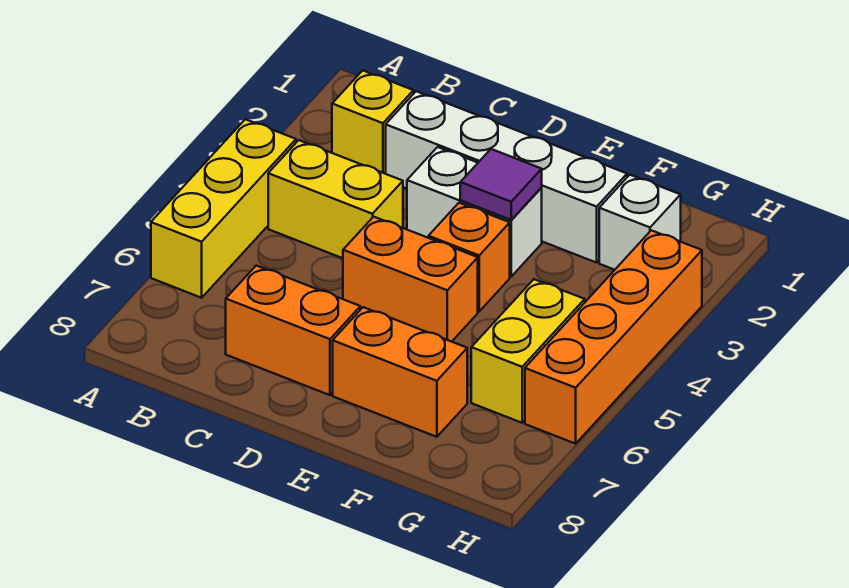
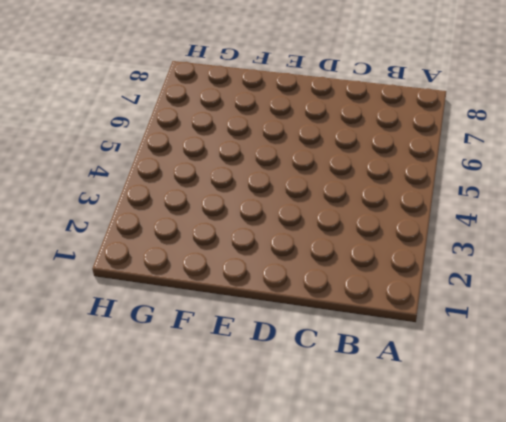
none -> yellow 1x3 brick [151,119,296,298]
none -> yellow 1x1 brick [332,70,413,174]
none -> yellow 1x2 brick [268,140,403,258]

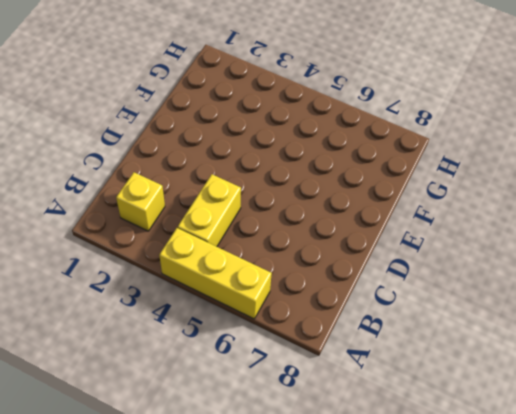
none -> white 1x4 brick [386,91,627,263]
none -> orange 1x2 brick [226,266,360,395]
none -> white 1x2 brick [407,147,542,276]

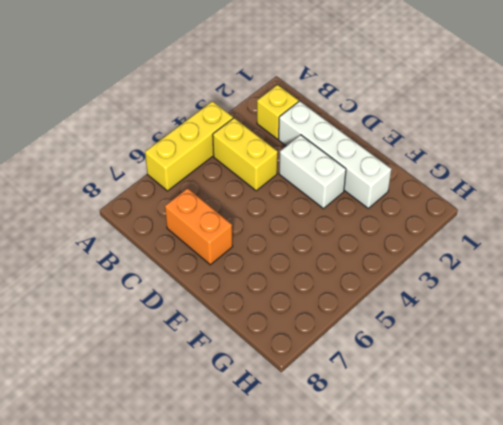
none -> orange 1x2 brick [343,217,478,342]
none -> orange 1x1 brick [429,203,510,311]
none -> orange 1x2 brick [333,307,467,437]

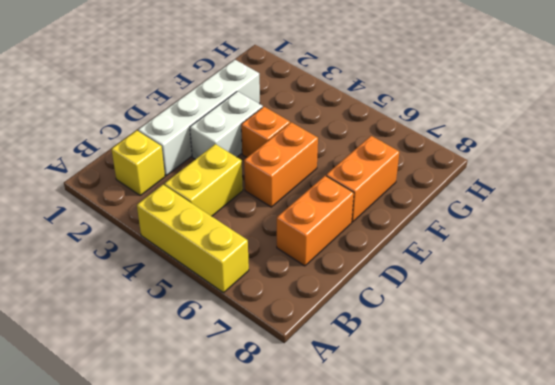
none -> white 1x1 brick [599,175,681,270]
none -> yellow 1x2 brick [471,279,585,423]
none -> orange 1x4 brick [525,230,702,444]

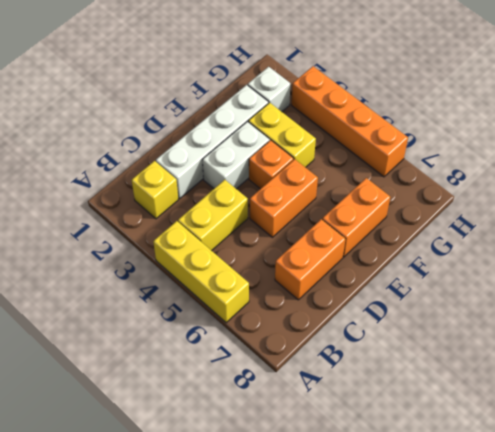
yellow 1x2 brick [248,103,316,167] -> yellow 1x2 brick moved to [471,279,585,423]
none -> purple 1x1 tile [460,149,542,220]

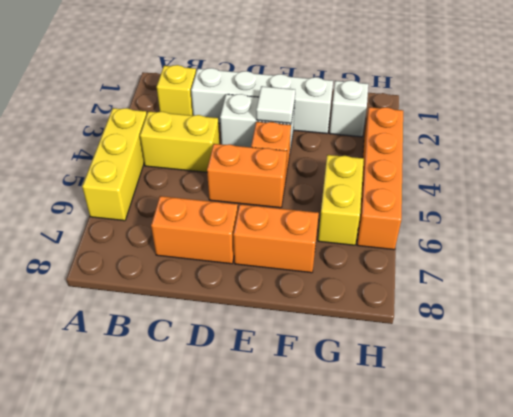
white 1x1 tile [256,86,295,123] -> purple 1x1 tile [460,149,542,220]

